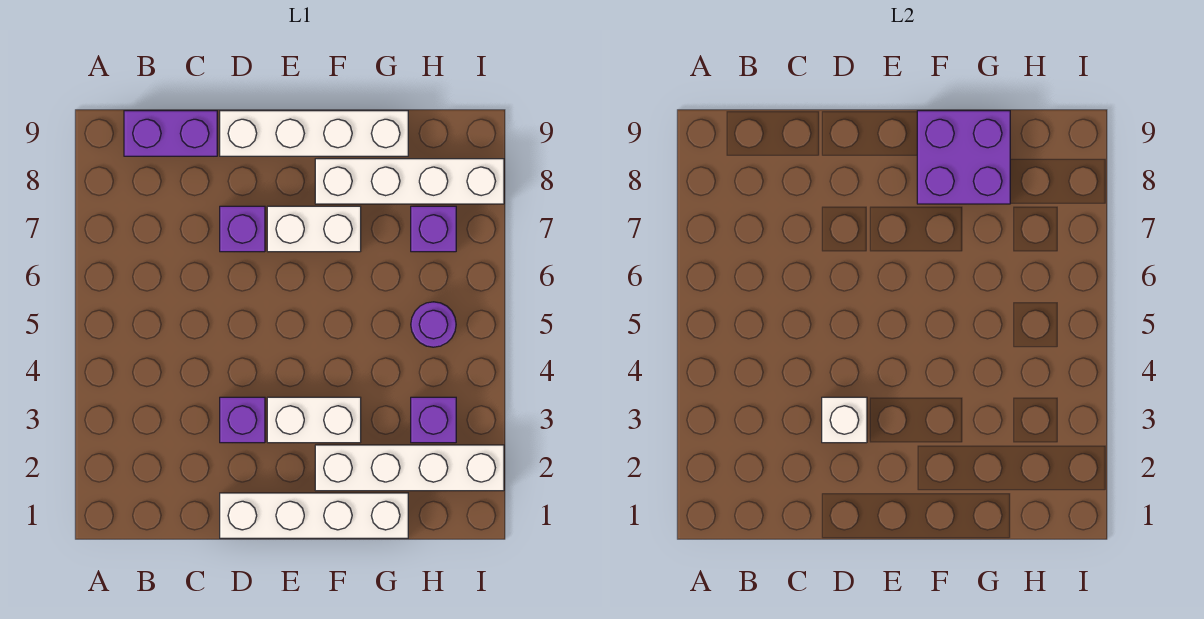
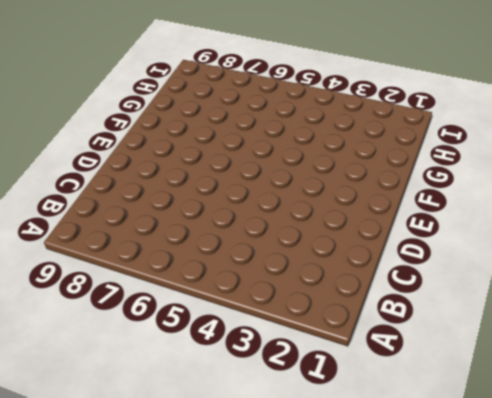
none -> purple 1x2 brick [124,111,217,156]
none -> white 1x4 brick [220,493,408,538]
none -> purple 1x1 brick [220,397,265,443]

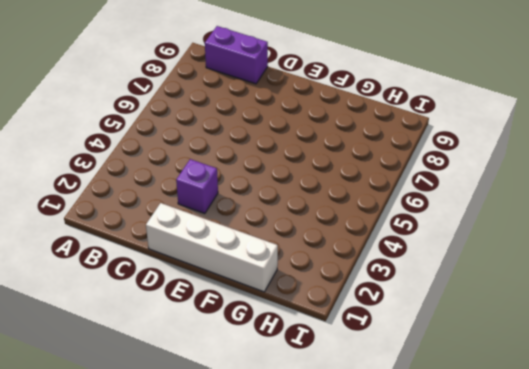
none -> purple 1x1 brick [220,206,265,252]
none -> white 1x4 brick [220,111,408,156]
none -> white 1x2 brick [267,397,361,443]

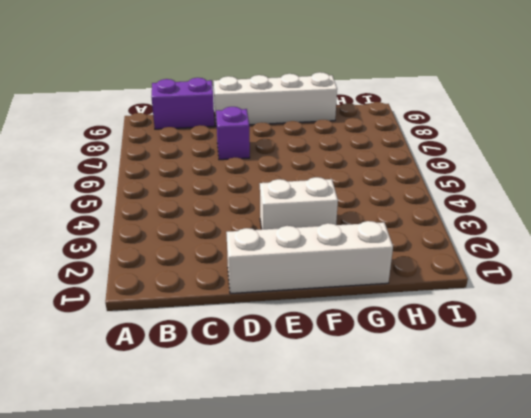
none -> purple 1x1 brick [220,397,265,443]
none -> white 1x2 brick [267,206,361,252]
none -> white 1x4 brick [315,445,504,491]

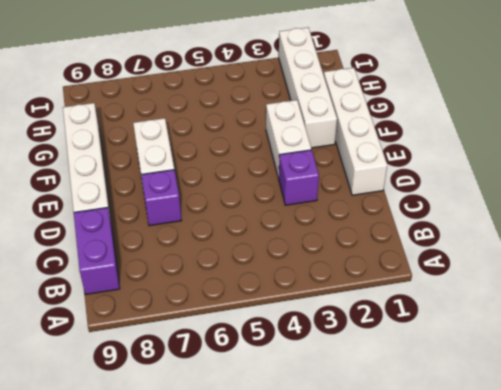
none -> white 1x4 brick [315,159,504,204]
none -> purple 1x1 brick [411,397,456,443]
none -> purple 1x1 round brick [411,302,456,347]

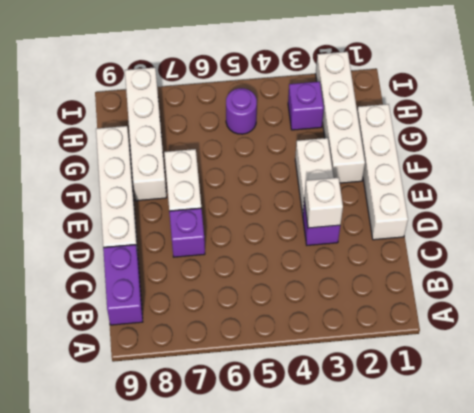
none -> purple 1x1 brick [411,206,456,252]
none -> purple 2x2 brick [917,111,1010,204]

